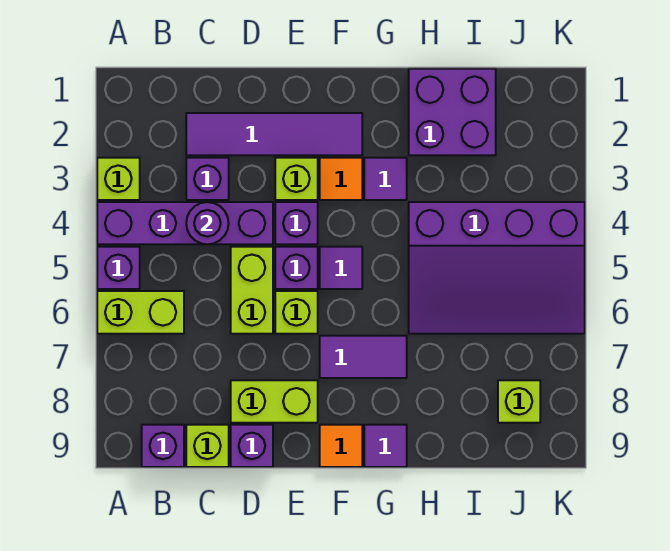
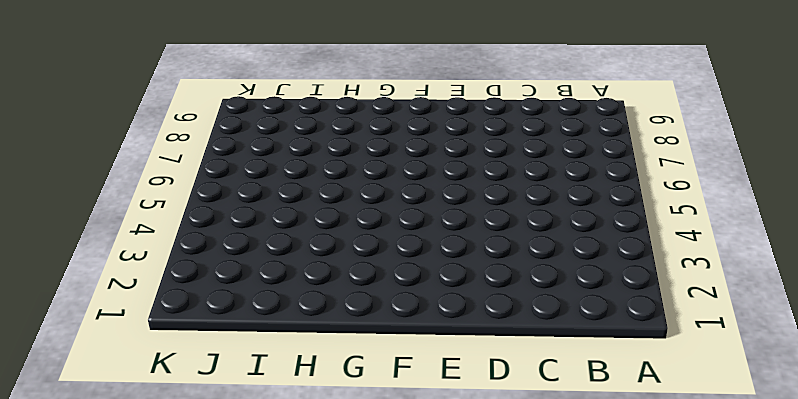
none -> lime 1x1 brick [97,158,140,200]
none -> purple 1x4 brick [97,202,273,244]
none -> purple 1x1 brick [97,247,140,289]

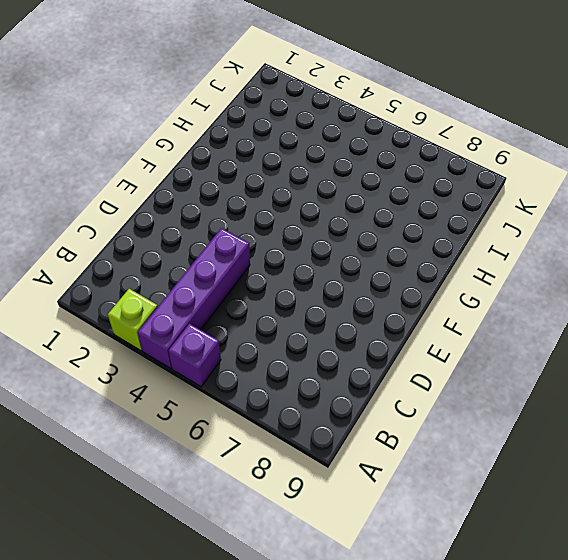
none -> lime 1x2 brick [97,291,184,334]
none -> purple 1x1 brick [142,425,184,467]
none -> purple 1x4 tile [186,113,362,155]

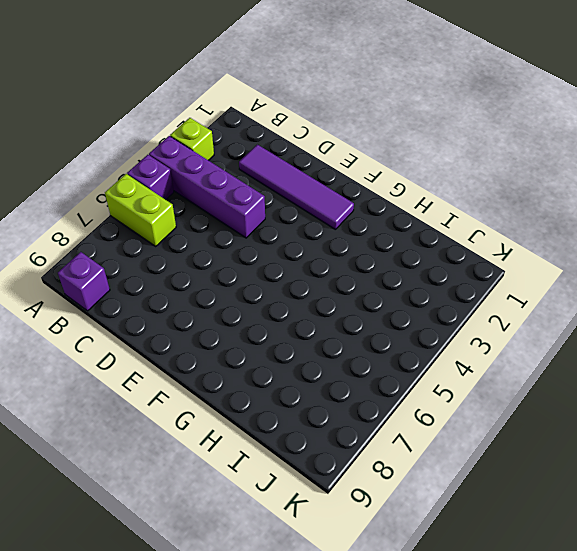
none -> purple 1x1 brick [186,158,229,200]
none -> lime 1x1 brick [186,425,229,467]
none -> lime 1x2 brick [231,247,273,334]

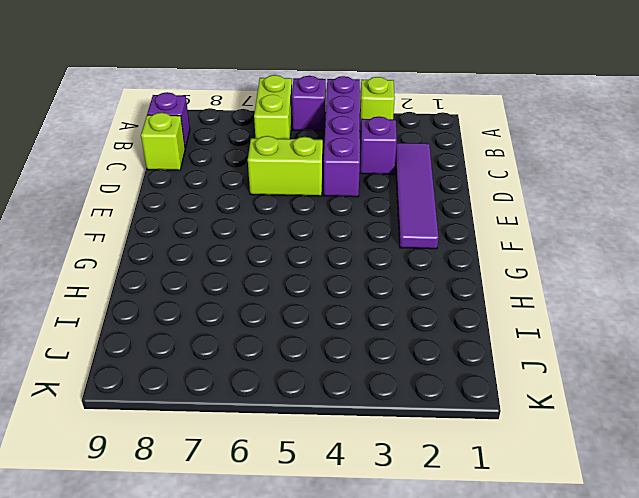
none -> lime 1x2 brick [231,380,318,423]
none -> purple 1x1 brick [231,425,273,467]
none -> lime 1x1 brick [275,158,318,200]

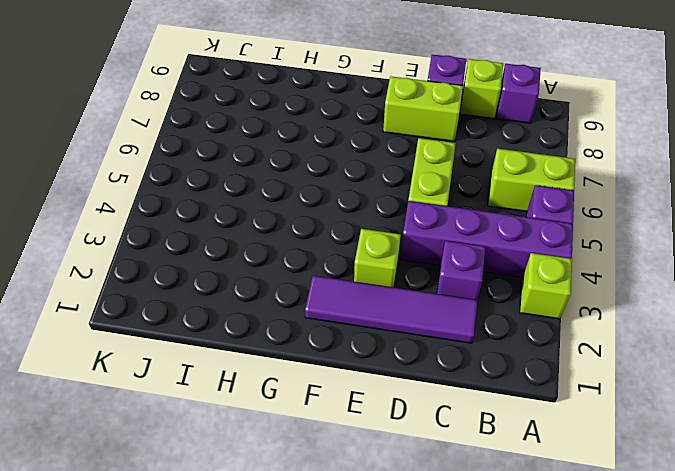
none -> purple 1x1 brick [275,202,318,244]
none -> purple 1x1 brick [275,247,318,289]
none -> lime 1x1 brick [275,291,318,334]

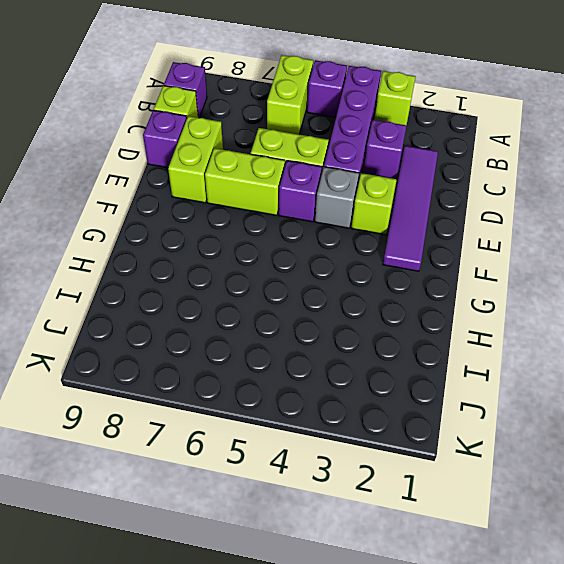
grey 1x1 brick [315,167,359,228] -> purple 1x1 brick [275,202,318,244]
lime 1x2 brick [205,148,285,215] -> lime 1x1 brick [275,291,318,334]
none -> orange 1x1 tile [320,158,362,200]
none -> purple 1x1 tile [320,247,362,289]
none -> purple 1x2 tile [320,336,407,378]

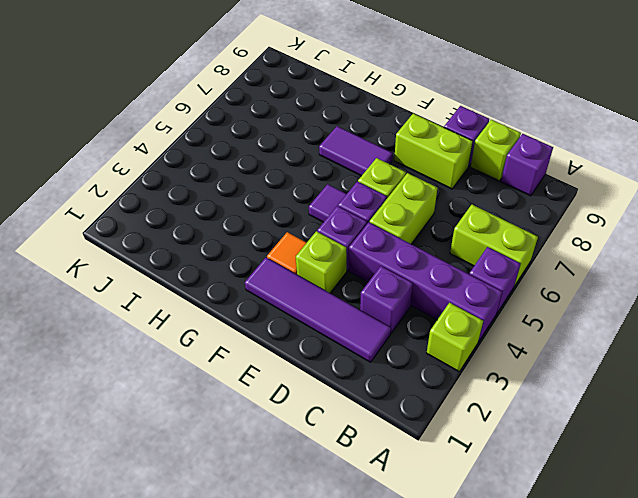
none -> orange 1x1 tile [320,425,362,467]
none -> purple 1x1 tile [364,158,407,200]
none -> purple 1x1 tile [364,425,407,467]

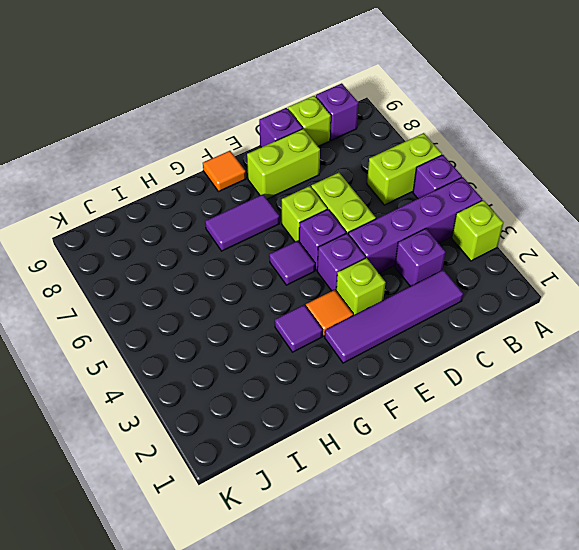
none -> purple 1x1 tile [364,425,407,467]
none -> purple 2x2 brick [409,69,496,155]
none -> purple 3x4 slope [409,202,585,334]

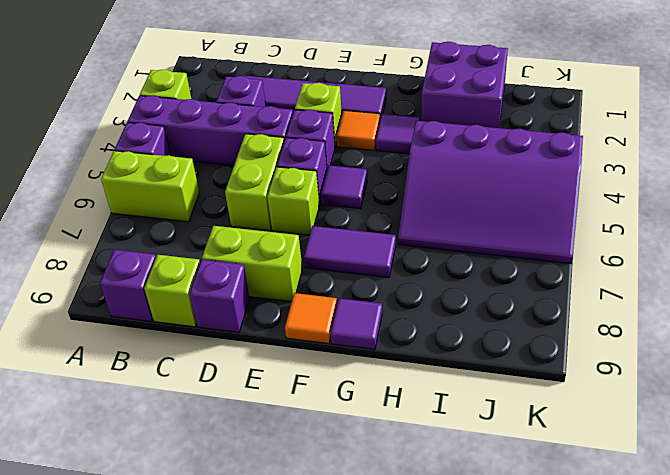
none -> lime 1x1 brick [498,380,540,423]
none -> purple 1x1 round brick [186,202,229,244]

